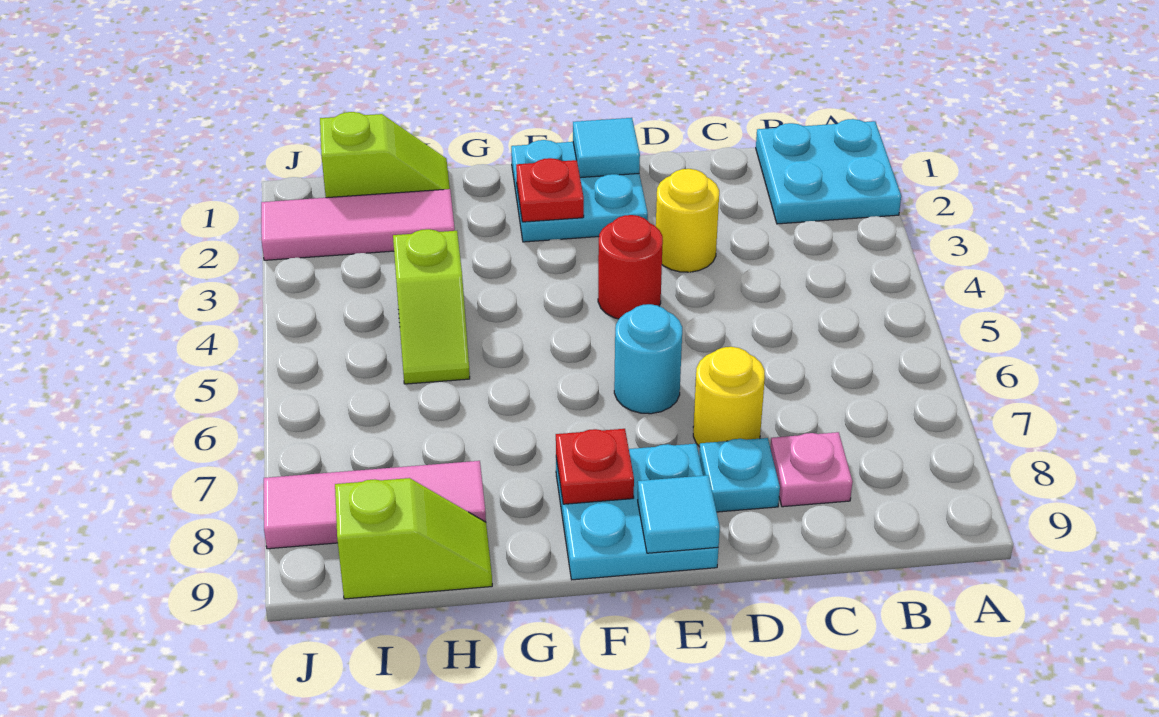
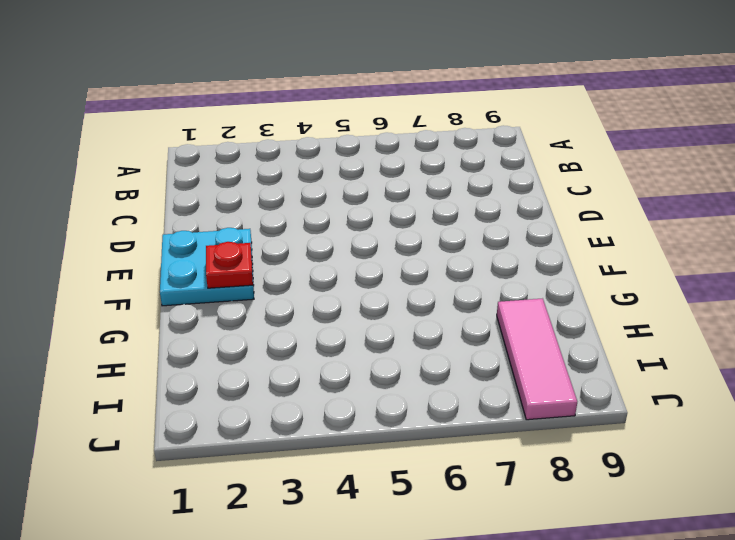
none -> cyan 2x2 plate [756,119,901,224]
none -> pink 1x1 plate [770,432,853,507]
none -> yellow 1x1 round brick [656,169,719,272]

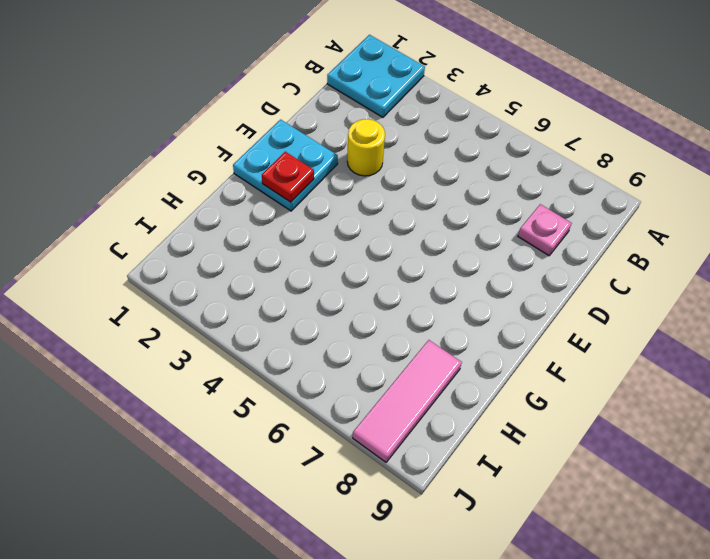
none -> yellow 1x1 round brick [693,347,765,447]
none -> cyan 1x1 plate [699,438,780,512]
none -> red 1x1 round brick [598,215,663,319]

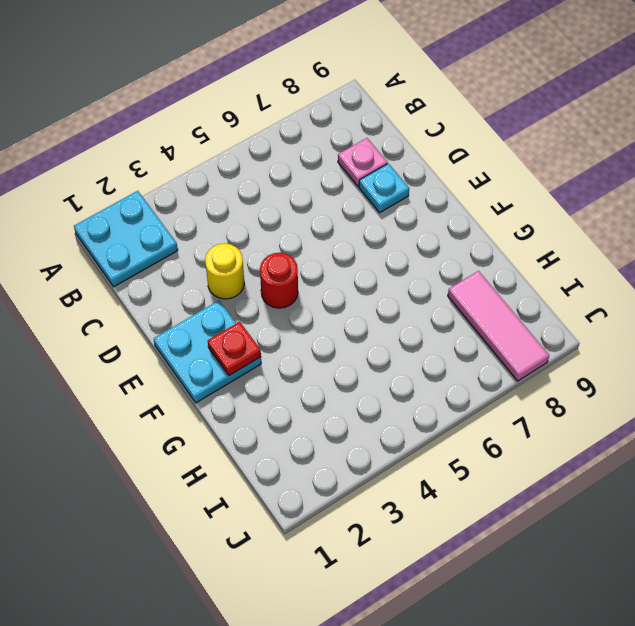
none -> yellow 1x1 round brick [693,347,765,447]
none -> cyan 1x1 round brick [614,304,682,414]
none -> cyan 2x2 plate [556,444,718,580]

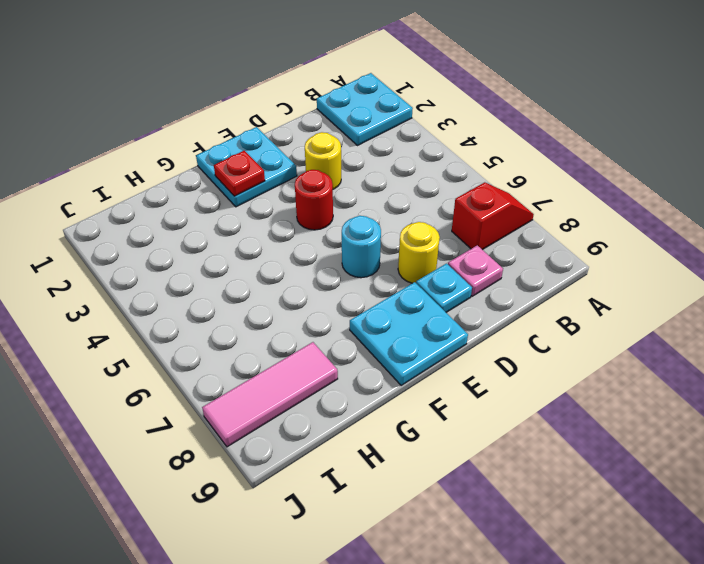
red 1x2 slope [452,182,534,250] -> none
none -> lime 1x2 slope [320,112,450,198]
none -> pink 1x3 tile [261,189,455,260]
none -> lime 1x2 slope [393,229,470,384]

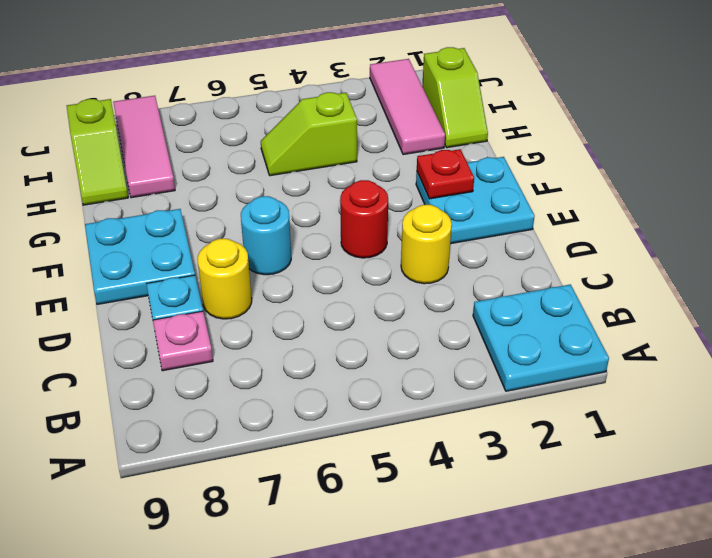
none -> cyan 1x1 tile [573,118,640,178]
none -> cyan 1x1 tile [638,475,720,553]
none -> red 1x1 plate [556,429,634,504]

